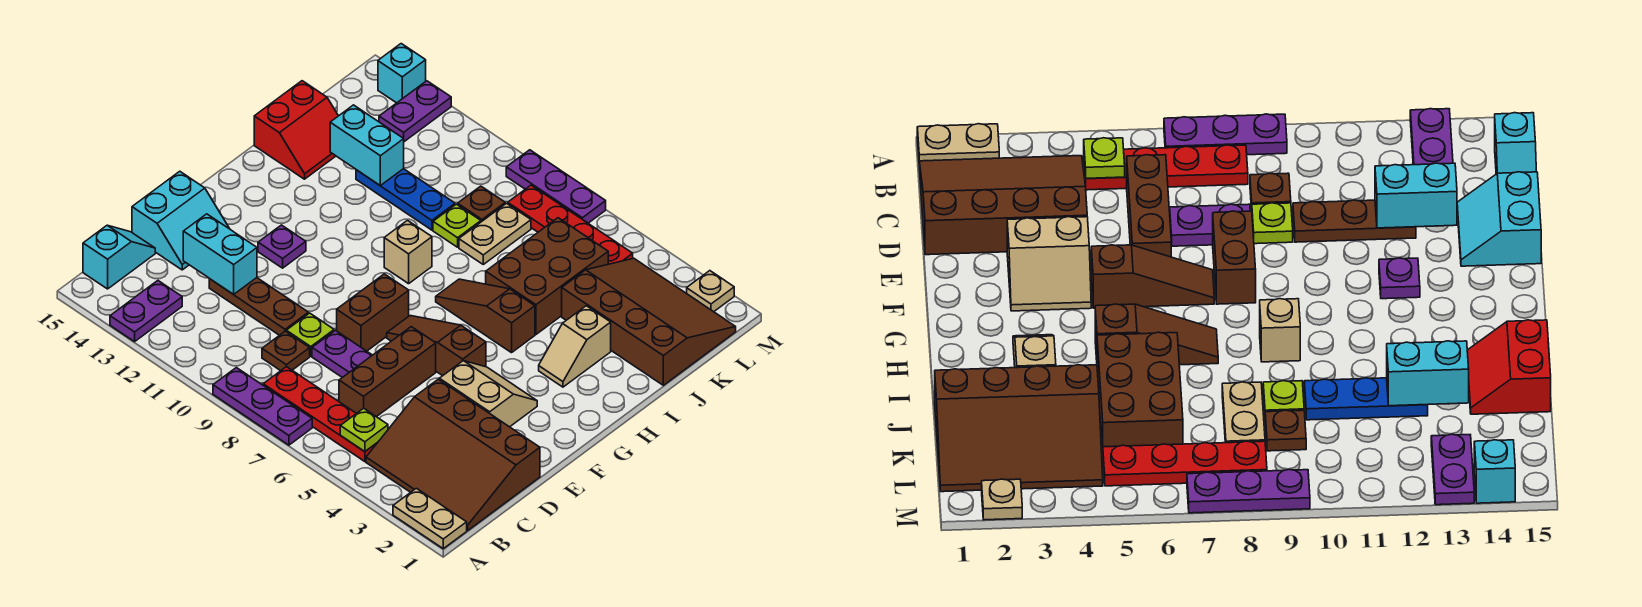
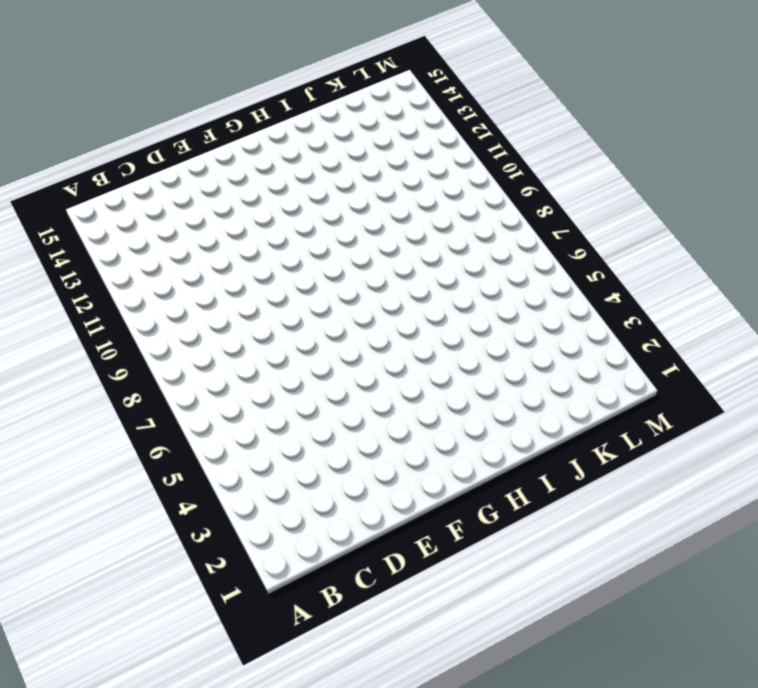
none -> tan 1x2 plate [393,488,467,549]
none -> purple 1x3 plate [213,368,312,445]
none -> purple 1x2 plate [110,281,182,342]
none -> brown 3x4 slope [366,379,540,530]

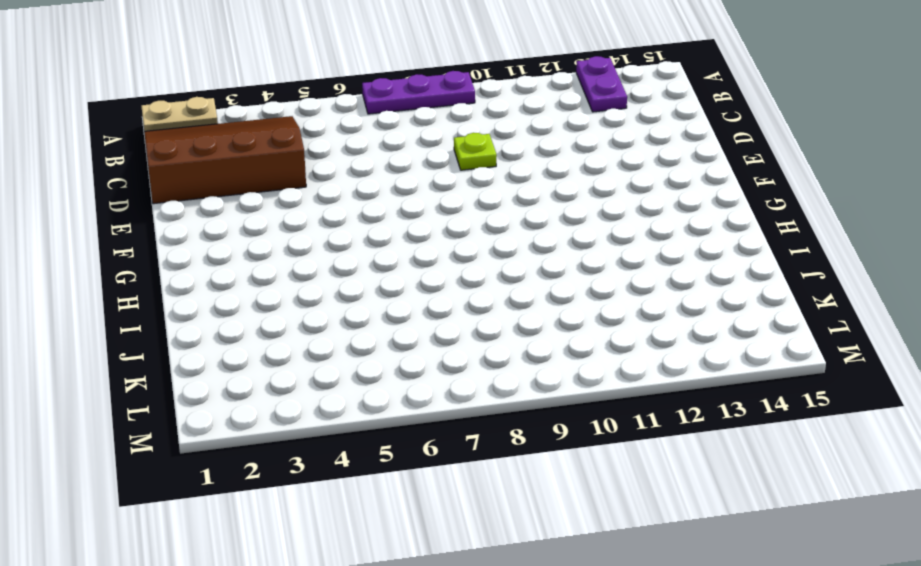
none -> red 1x4 plate [263,367,378,462]
none -> cyan 1x2 slope [83,225,155,289]
none -> brown 1x3 brick [339,327,436,417]
none -> brown 1x1 plate [262,331,310,371]

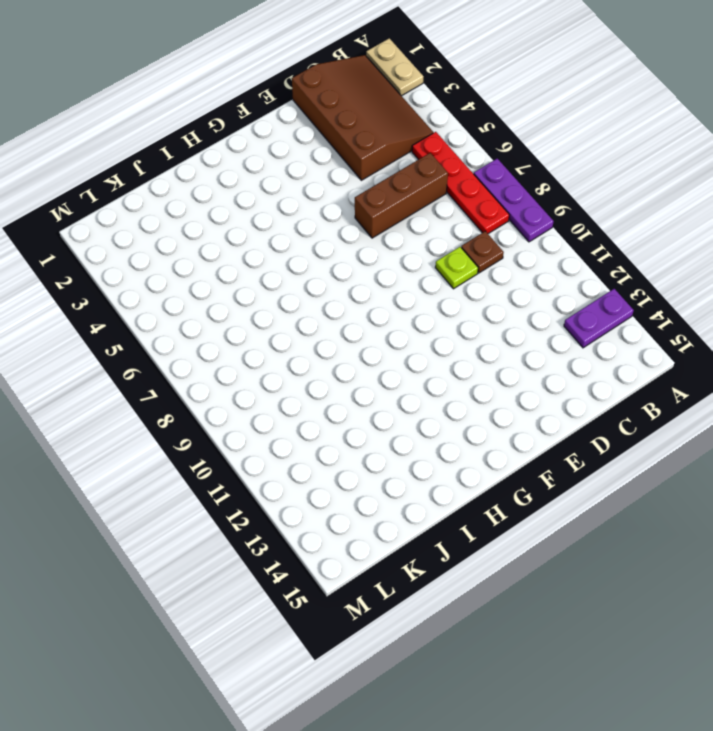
none -> cyan 1x2 slope [83,225,155,289]
none -> purple 1x2 plate [312,330,372,378]
none -> brown 1x3 plate [209,278,308,335]
none -> cyan 2x2 slope [132,171,230,270]

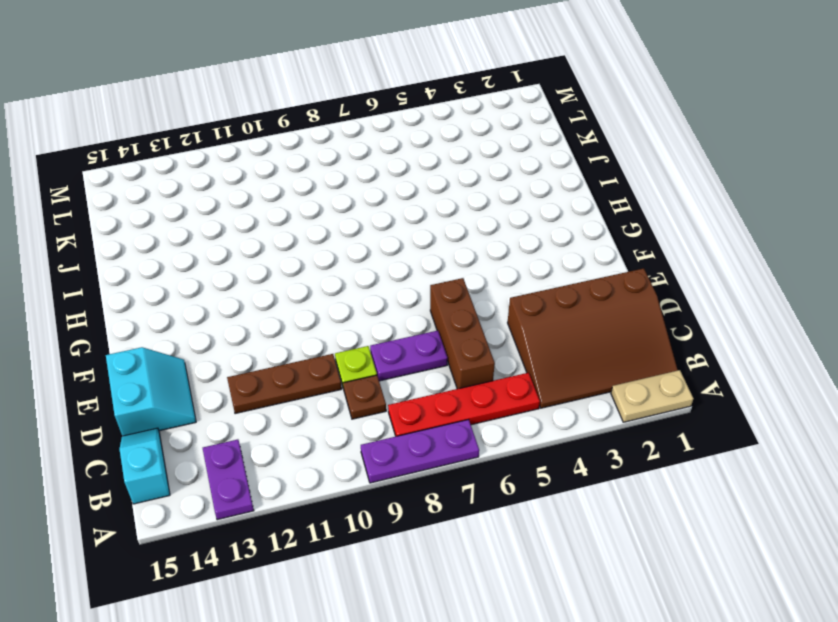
none -> tan 2x2 slope [439,361,537,427]
none -> brown 1x2 brick [337,274,409,351]
none -> brown 1x3 slope [387,316,486,376]
none -> purple 1x1 plate [258,225,306,268]

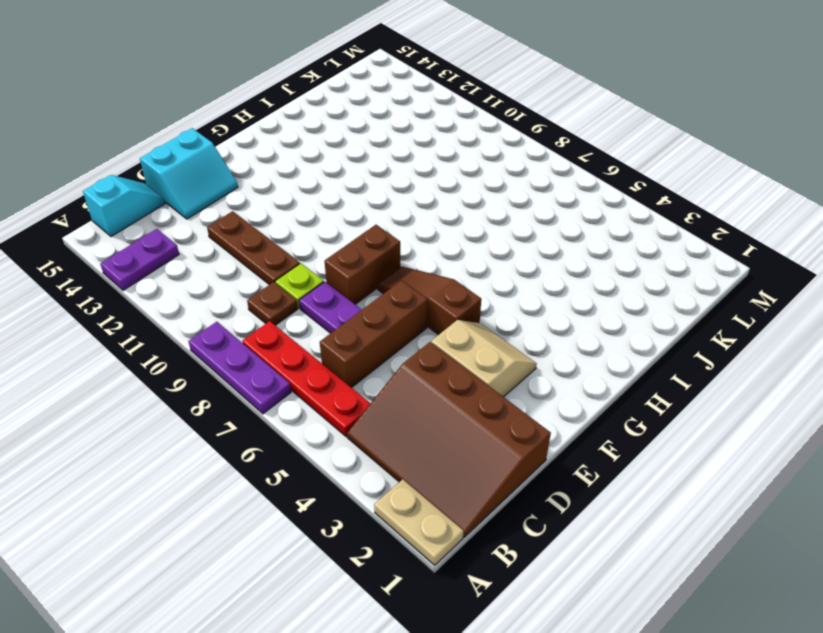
none -> purple 1x1 plate [258,225,306,268]
none -> tan 1x2 slope [539,306,611,387]
none -> brown 1x3 slope [436,279,535,353]
none -> tan 1x1 brick [384,221,432,284]

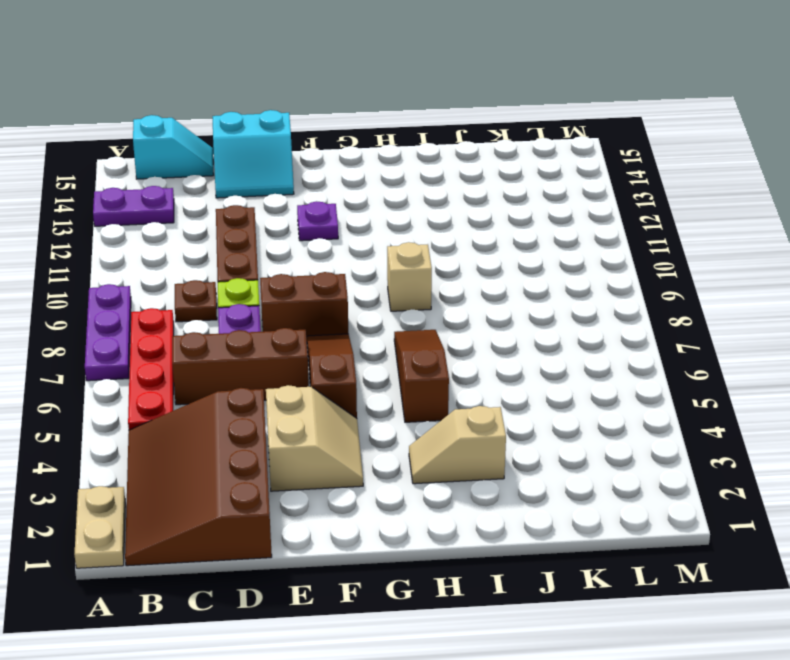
none -> brown 2x3 brick [486,218,608,334]
none -> red 2x2 slope [254,81,338,179]
none -> brown 3x4 slope [562,258,736,385]
none -> tan 1x2 plate [459,203,531,264]

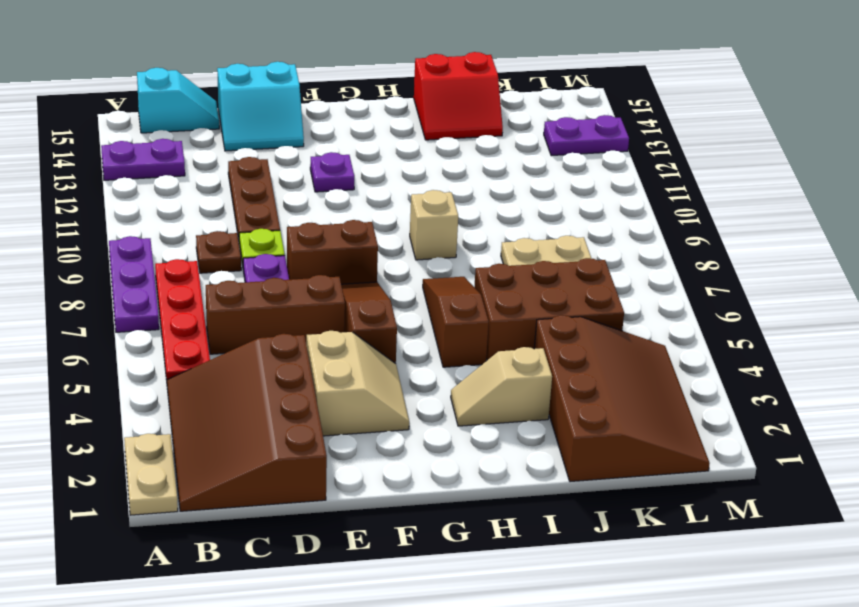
none -> lime 1x1 plate [433,204,481,247]
none -> blue 1x3 plate [356,169,455,230]
none -> brown 1x1 plate [458,186,505,222]
none -> red 1x4 plate [508,185,633,264]

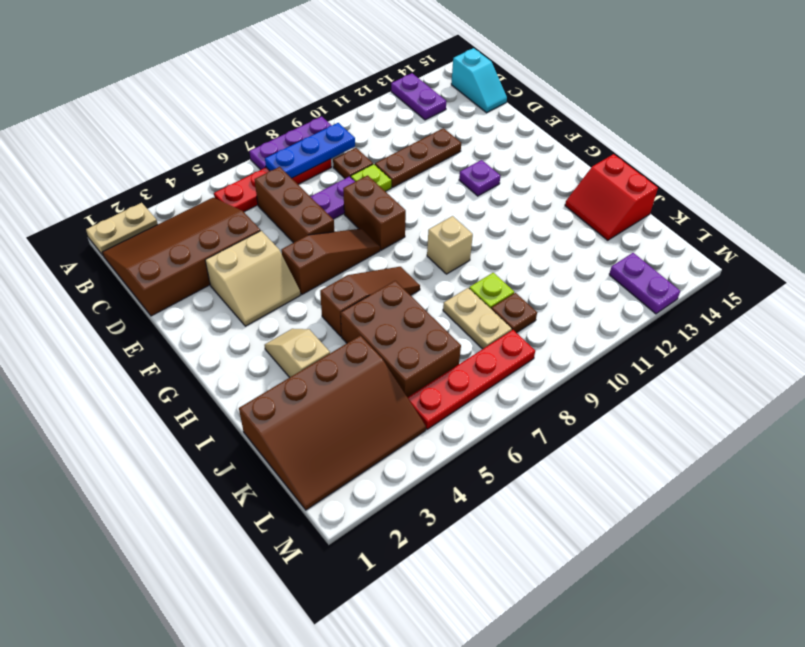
blue 1x3 plate [265,123,355,178] -> blue 1x3 plate moved to [356,169,455,230]
none -> cyan 2x2 slope [132,171,230,270]
none -> tan 1x1 plate [687,271,734,312]
none -> purple 1x3 plate [506,150,606,223]
none -> cyan 1x1 brick [378,44,426,103]

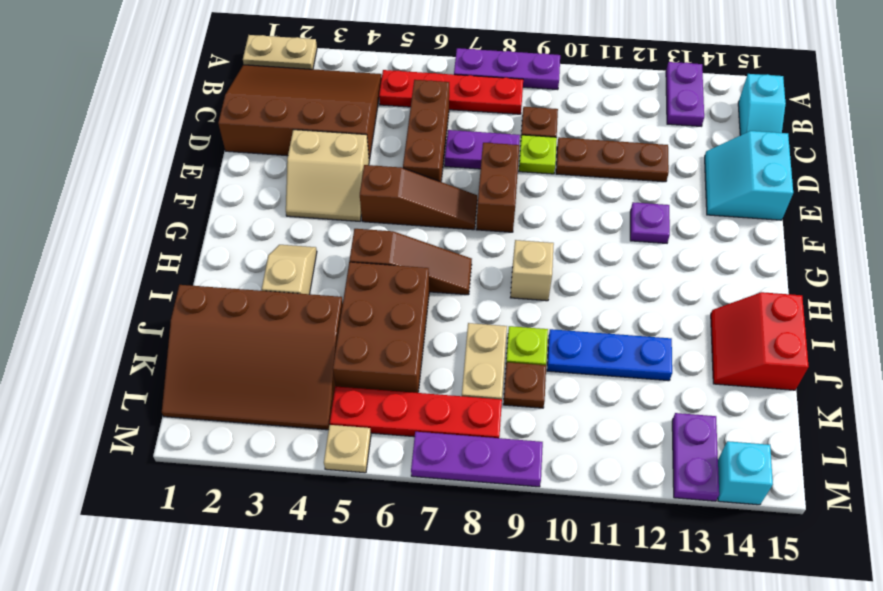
tan 1x1 plate [324,425,371,473] -> tan 1x1 plate moved to [687,271,734,312]
none -> lime 1x1 plate [340,408,388,452]
none -> cyan 1x2 brick [183,214,257,294]
none -> cyan 1x2 brick [330,105,404,185]

